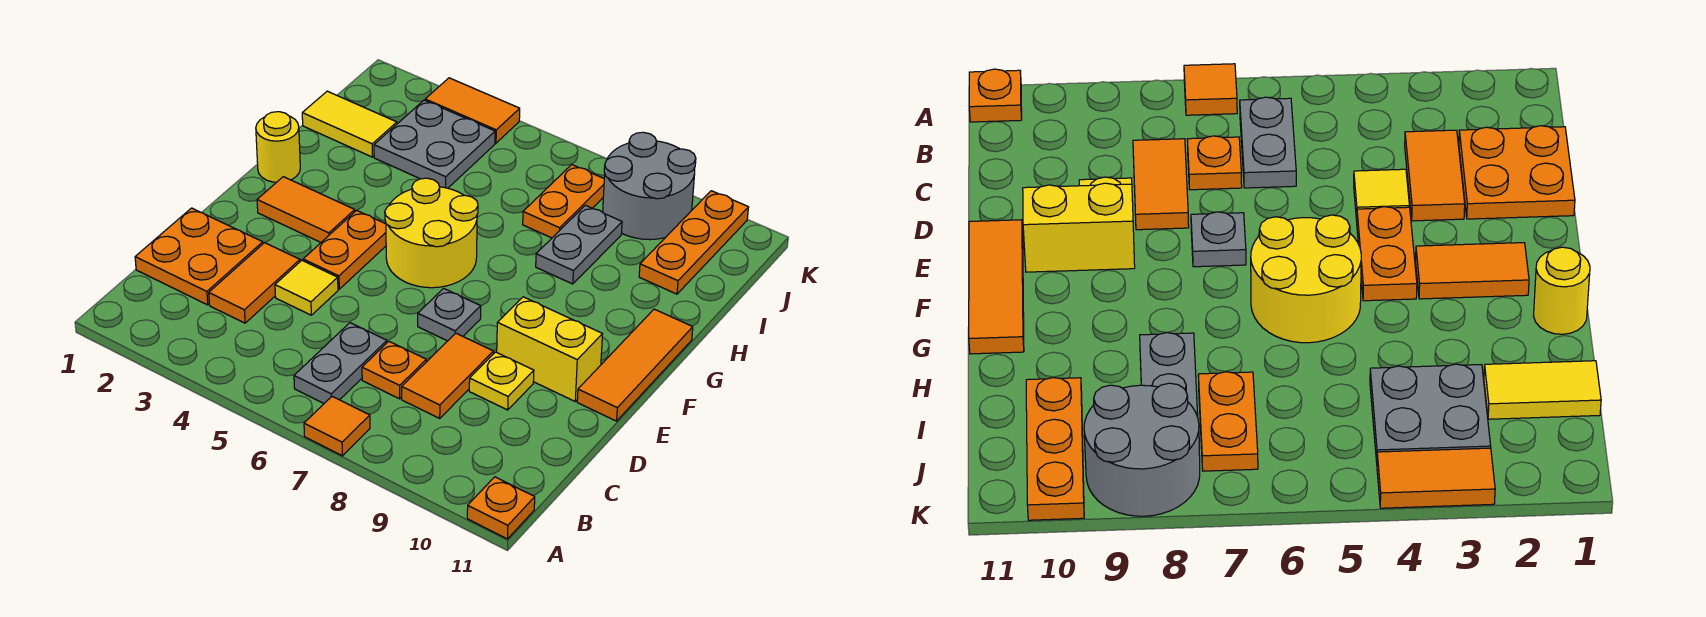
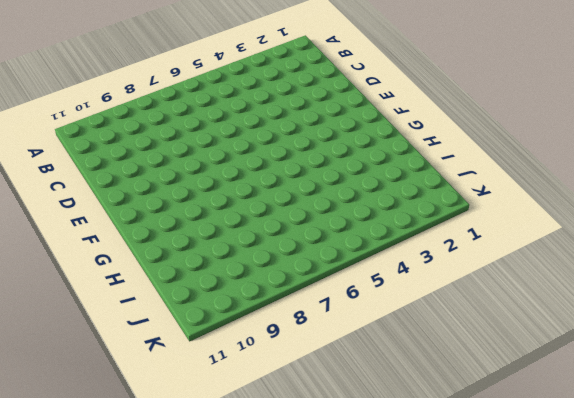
none -> orange 1x1 tile [304,397,370,456]
none -> orange 1x1 plate [467,477,535,539]
none -> grey 1x2 plate [294,323,387,403]

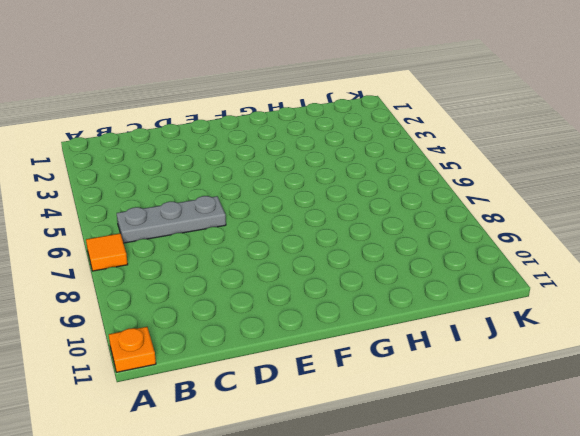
grey 1x3 plate [117,196,226,243] -> grey 1x2 plate [294,323,387,403]
none -> orange 2x2 plate [135,208,263,305]
none -> orange 1x2 tile [209,243,300,323]
none -> orange 1x1 plate [362,342,426,399]

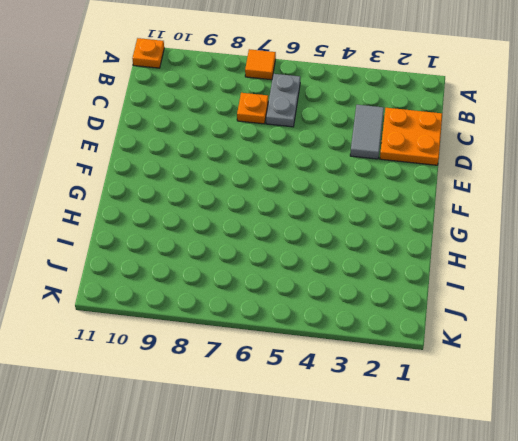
grey 1x2 tile [350,105,384,159] -> orange 1x2 tile [209,243,300,323]
none -> orange 1x2 tile [402,333,494,418]
none -> yellow 1x1 tile [275,260,338,315]
none -> yellow 1x1 plate [469,352,534,410]

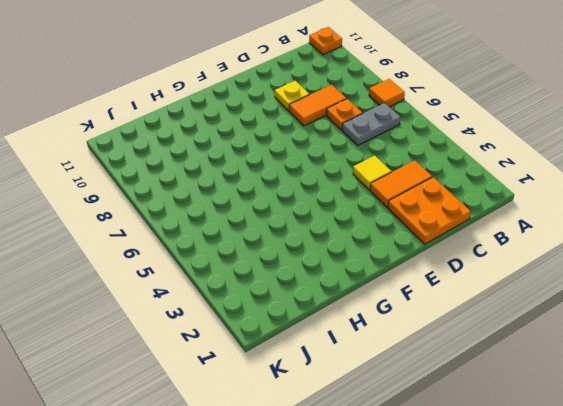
none -> orange 1x2 plate [303,210,386,289]
none -> grey 1x1 plate [418,288,481,341]
none -> yellow 1x2 brick [497,297,602,401]

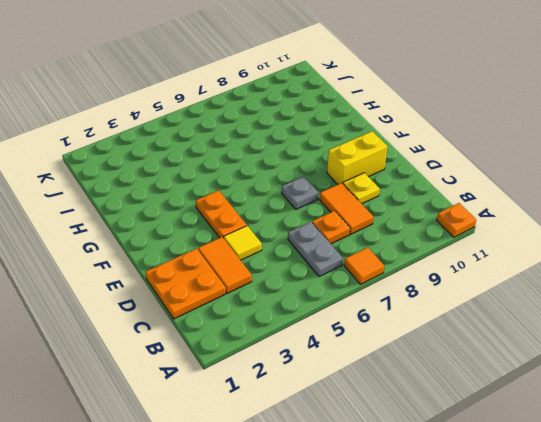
none -> orange 1x3 tile [577,309,693,421]
none -> orange 1x2 tile [257,177,355,242]
none -> yellow 2x2 round brick [385,178,478,288]

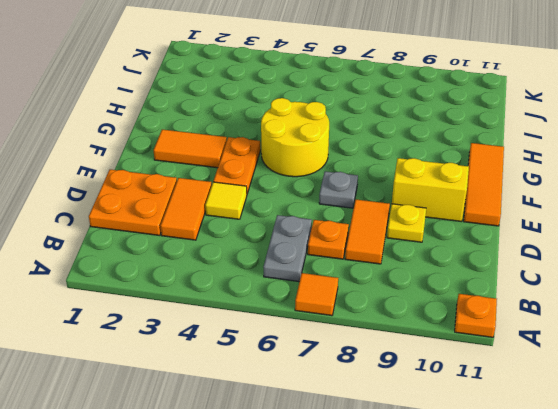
none -> yellow 1x1 round brick [256,112,300,182]
none -> grey 1x2 plate [536,205,622,284]
none -> yellow 1x2 tile [302,91,397,157]

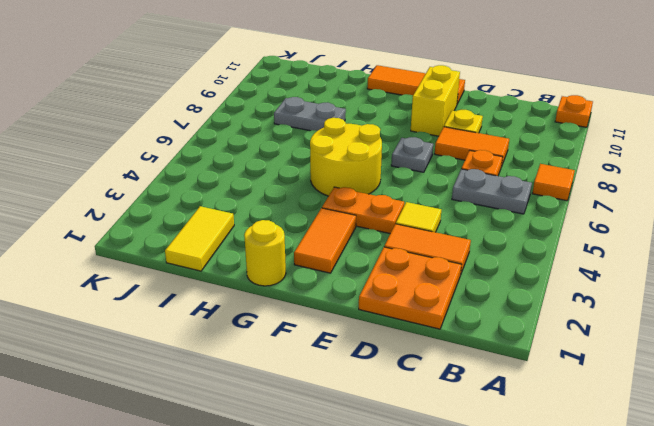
none -> grey 2x2 plate [374,100,495,188]
none -> orange 1x2 plate [523,165,604,238]
none -> orange 1x3 plate [639,191,749,294]

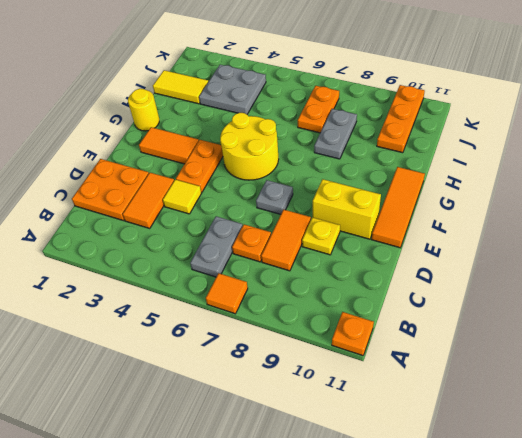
none -> grey 2x2 round brick [603,132,696,240]
none -> orange 1x2 tile [425,78,520,143]

